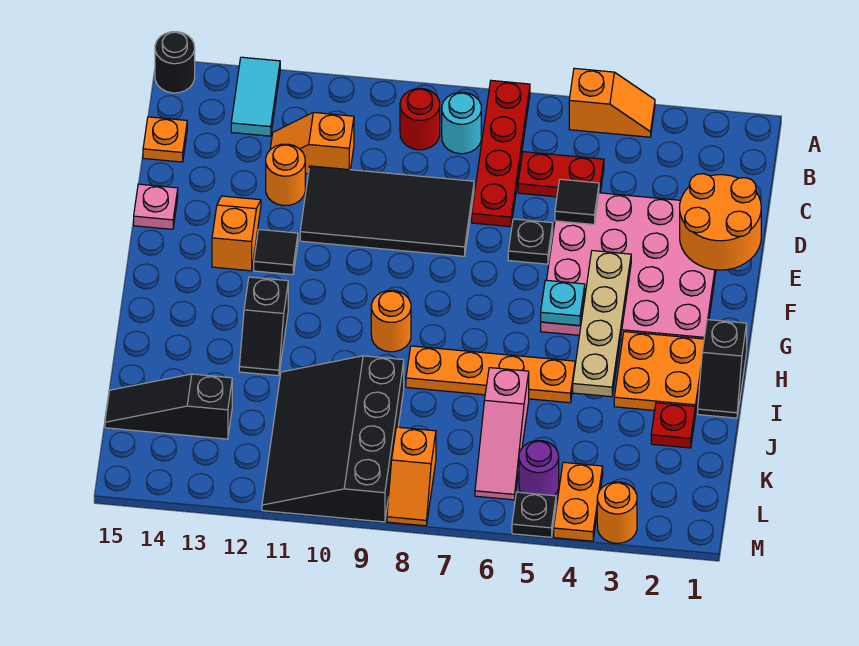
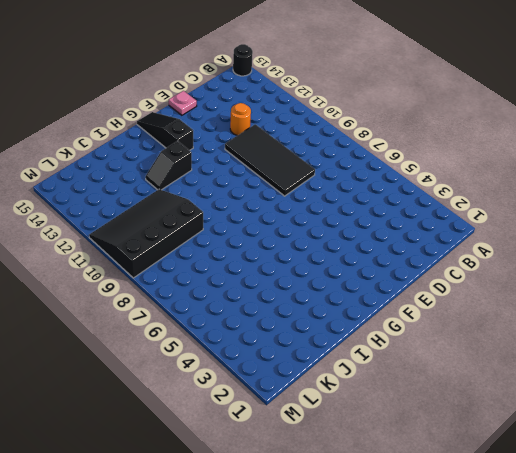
black 1x3 slope [137,112,193,150] -> black 1x3 slope moved to [105,374,232,439]
none -> orange 1x2 slope [569,68,655,137]
none -> red 1x4 plate [472,80,530,227]
none -> cyan 1x2 tile [231,57,280,136]
none -> cyan 1x1 round brick [442,92,481,154]

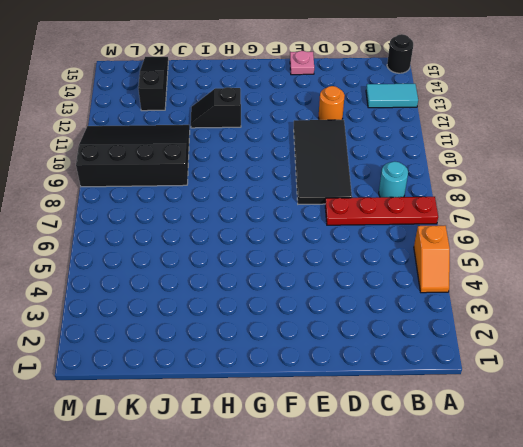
none -> red 1x1 round brick [400,88,440,150]
none -> red 1x2 plate [518,152,604,197]
none -> orange 1x2 slope [270,112,354,174]
none -> orange 1x1 plate [143,117,187,162]

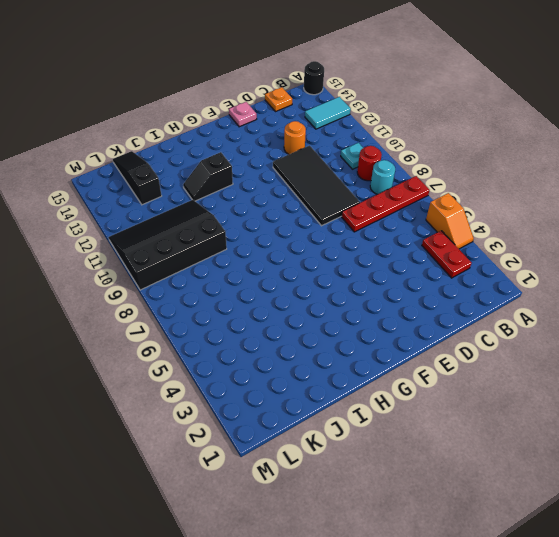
red 1x2 plate [422,231,472,278] -> red 1x2 plate moved to [518,152,604,197]
cyan 1x1 plate [341,143,363,169] -> cyan 1x1 plate moved to [541,280,585,326]
none -> orange 1x2 slope [270,112,354,174]
none -> pink 4x4 plate [541,193,716,339]
none -> black 1x1 plate [508,219,553,264]
none -> orange 1x2 slope [212,196,261,271]

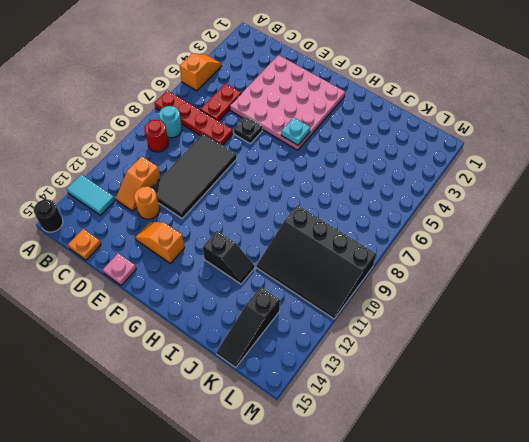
none -> black 1x1 tile [254,230,298,275]
none -> black 1x2 slope [698,320,747,418]
none -> orange 2x2 plate [614,332,704,414]
none -> orange 1x1 round brick [371,290,411,352]

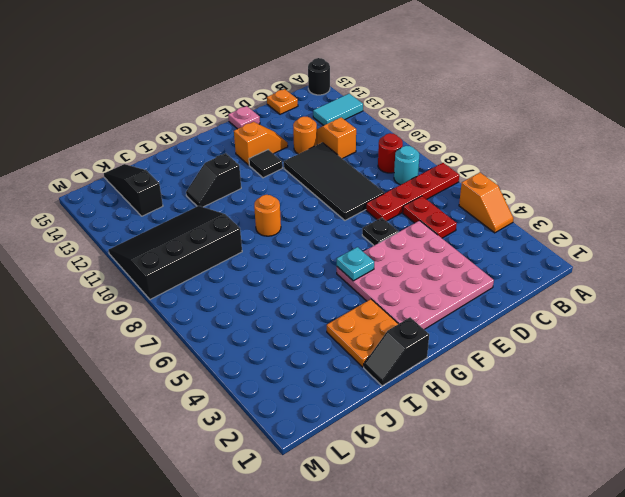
none -> orange 1x4 plate [406,346,575,403]
none -> red 1x1 plate [651,403,695,448]
none -> pink 1x3 slope [475,368,529,500]
none -> orange 1x2 plate [554,462,603,541]

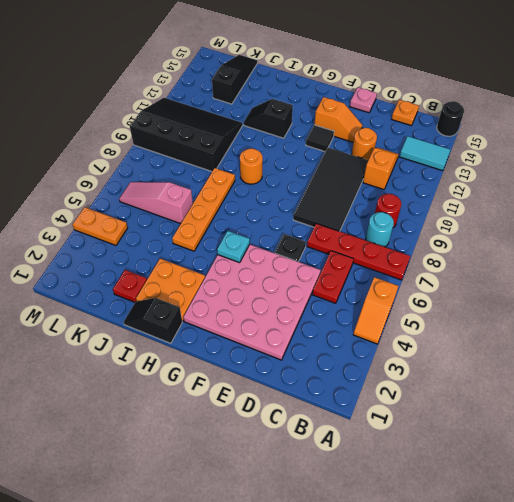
none -> purple 1x1 round brick [519,441,559,496]
none -> orange 1x2 slope [387,427,436,526]
none -> orange 1x1 round brick [597,482,637,543]
none -> black 1x1 plate [512,492,556,537]

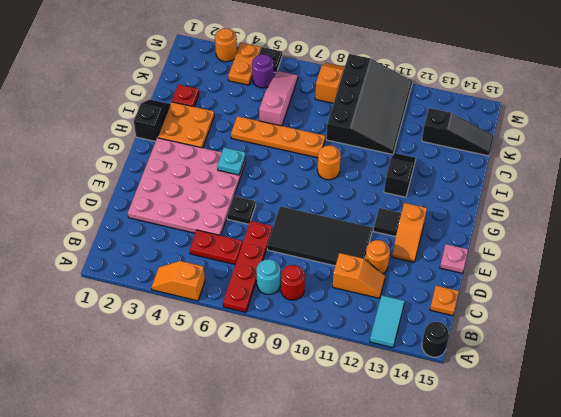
none -> orange 2x2 round brick [680,174,761,270]
none -> black 1x1 tile [555,179,599,224]
none -> tan 1x4 plate [573,251,631,397]

